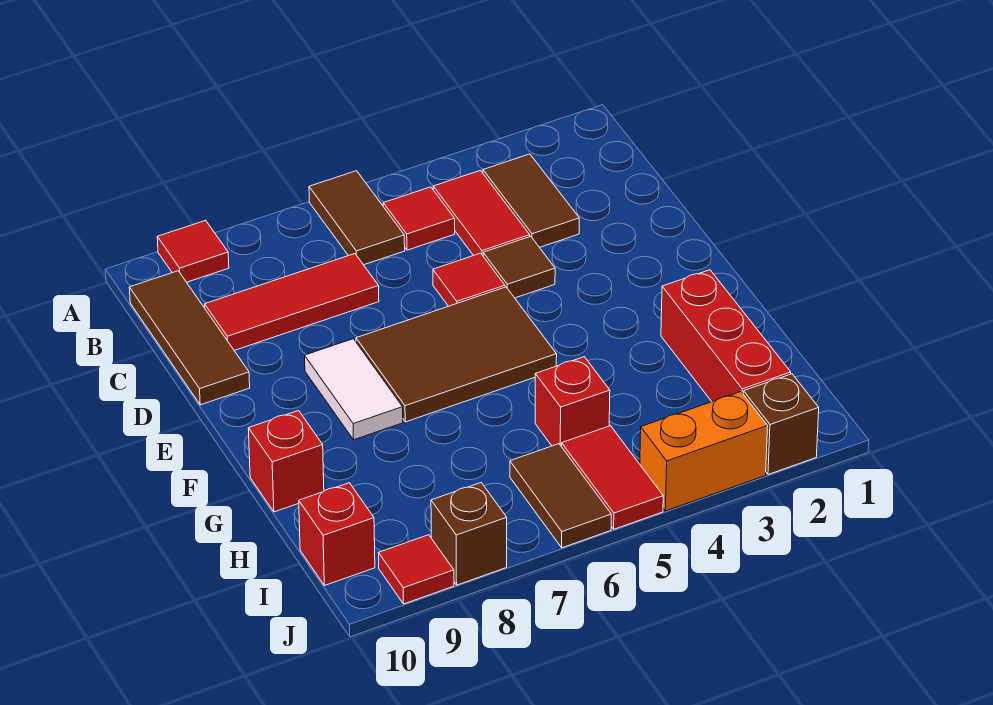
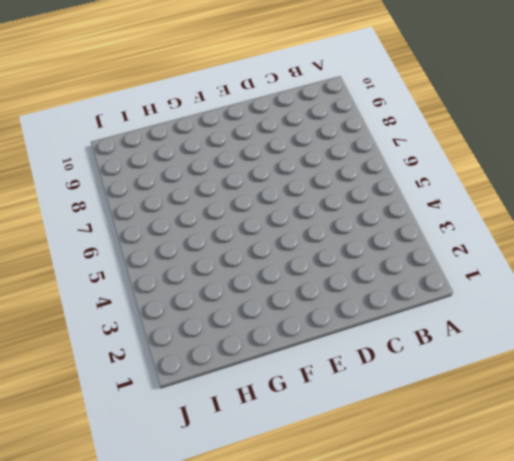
none -> brown 1x2 tile [309,171,405,265]
none -> red 1x1 tile [157,220,229,282]
none -> brown 1x2 tile [483,154,579,247]

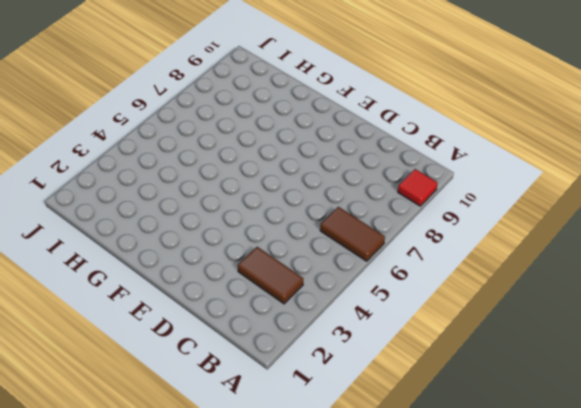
none -> red 1x2 tile [433,171,530,255]
none -> red 1x1 tile [383,187,455,250]
none -> brown 1x3 tile [129,271,250,405]

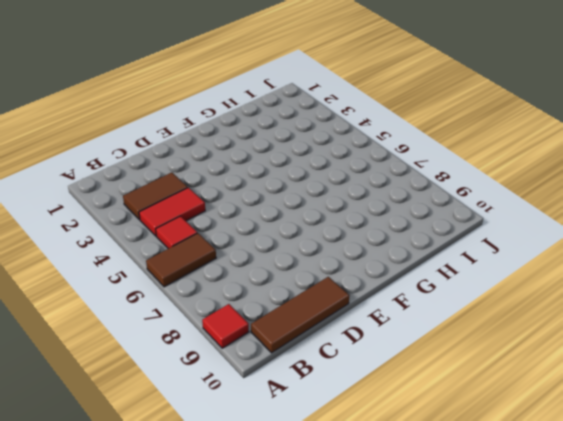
none -> red 1x3 tile [205,254,379,350]
none -> brown 1x1 tile [483,236,555,298]
none -> red 1x1 tile [433,253,505,306]

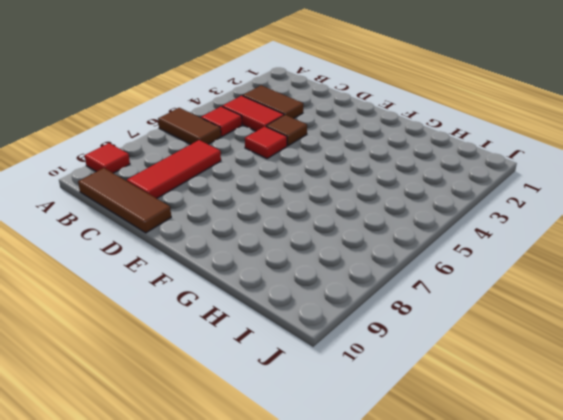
none -> brown 2x3 tile [356,287,557,422]
none -> white 1x2 tile [305,339,403,440]
none -> red 1x3 brick [661,270,791,402]

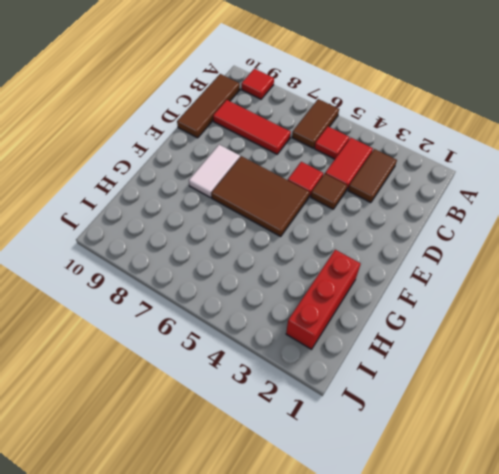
none -> red 1x1 brick [248,411,324,512]
none -> red 1x1 brick [535,357,610,447]
none -> red 1x2 tile [562,426,663,529]

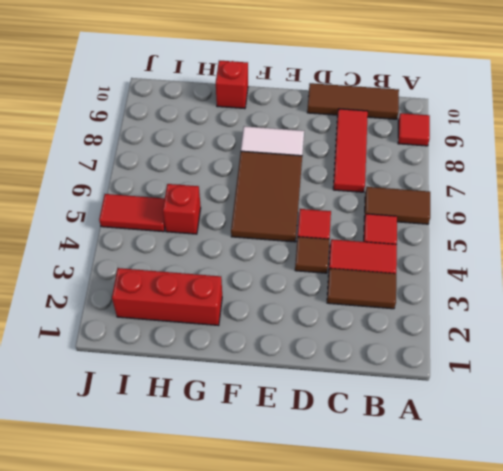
none -> brown 1x2 tile [510,444,611,548]
none -> red 1x1 brick [299,483,375,586]
none -> brown 1x1 brick [743,374,819,475]

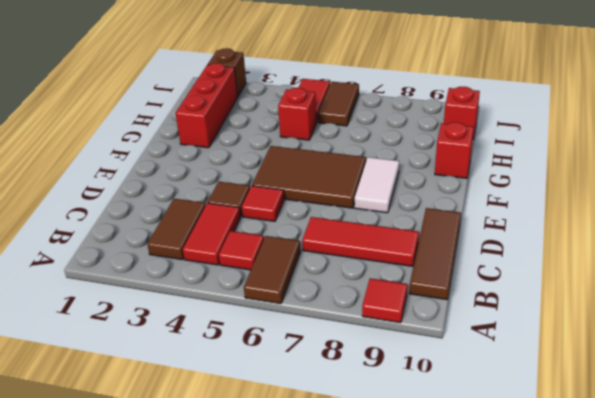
none -> orange 1x2 brick [640,392,768,511]
none -> brown 1x1 brick [431,483,507,585]
none -> red 1x1 tile [379,535,454,604]

